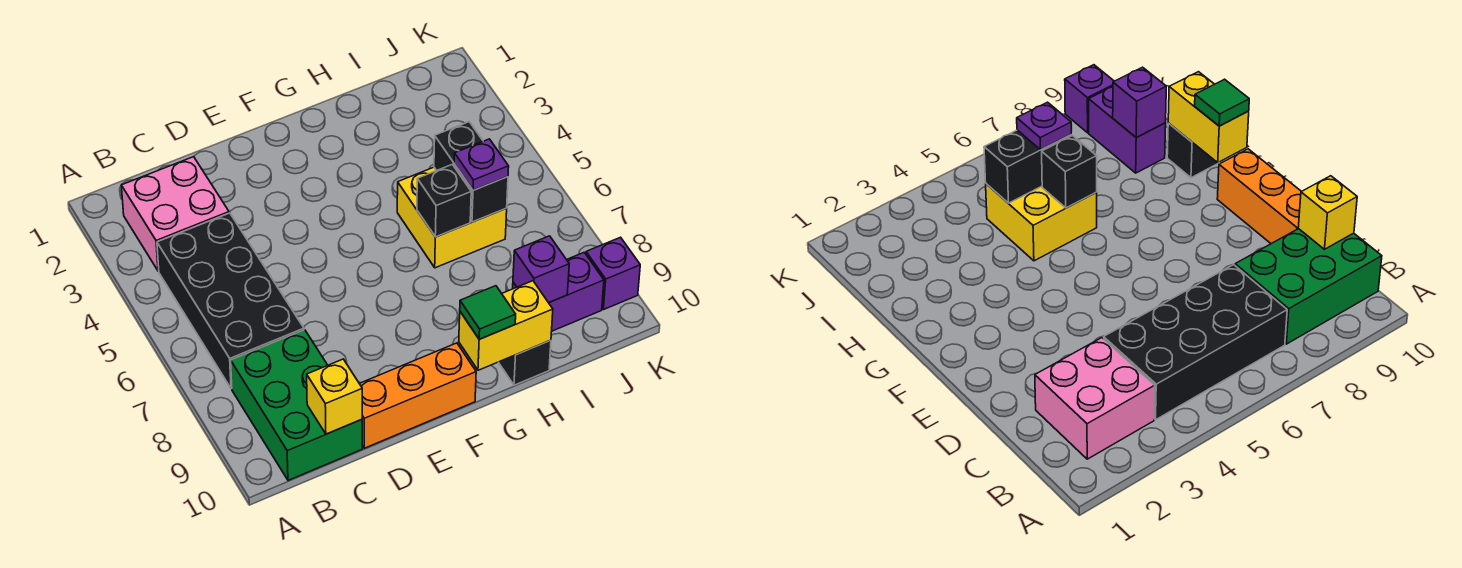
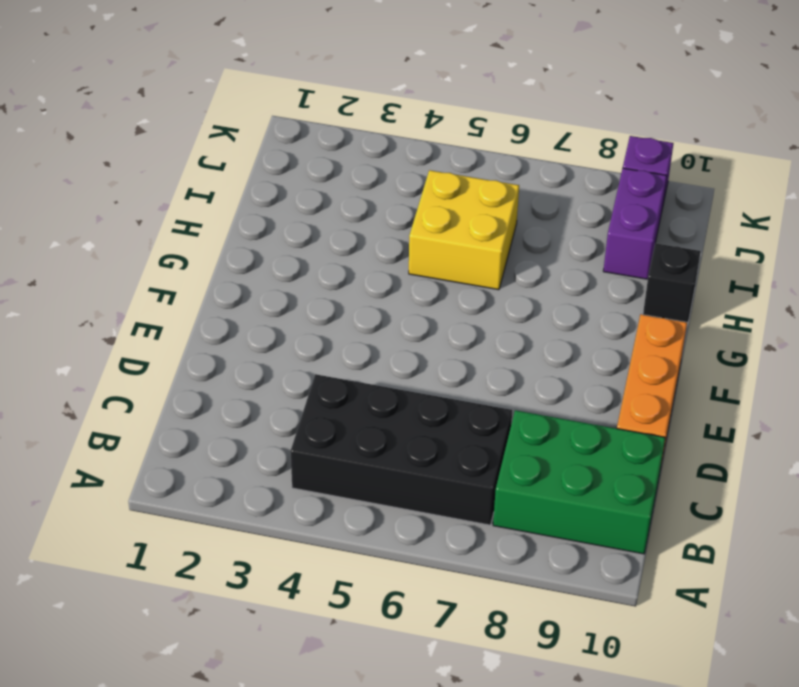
none -> pink 2x2 brick [121,157,229,271]
none -> yellow 1x1 brick [307,359,362,434]
none -> yellow 1x2 brick [459,281,553,370]

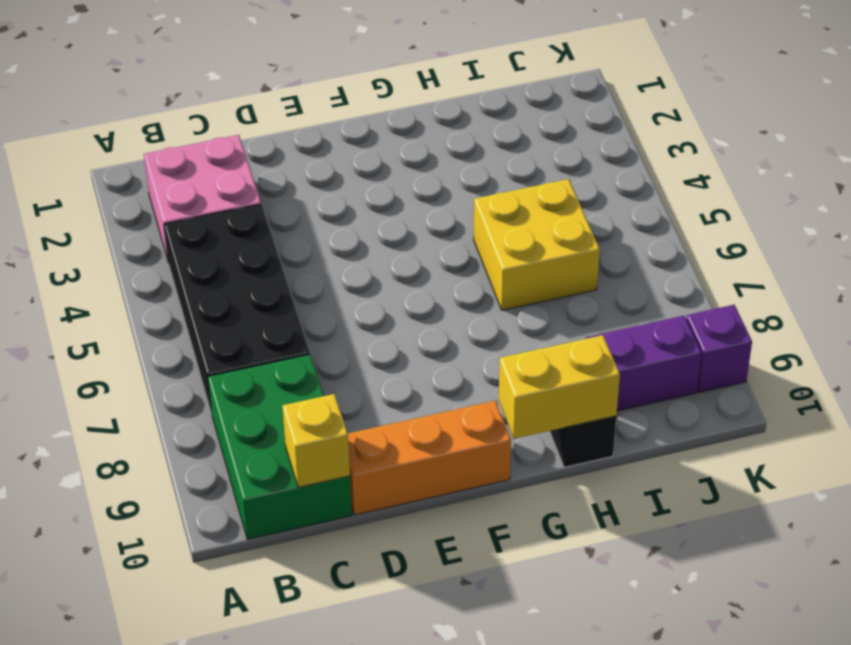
none -> black 1x1 brick [417,164,471,237]
none -> black 1x2 brick [434,122,508,222]
none -> purple 1x1 brick [513,236,569,303]

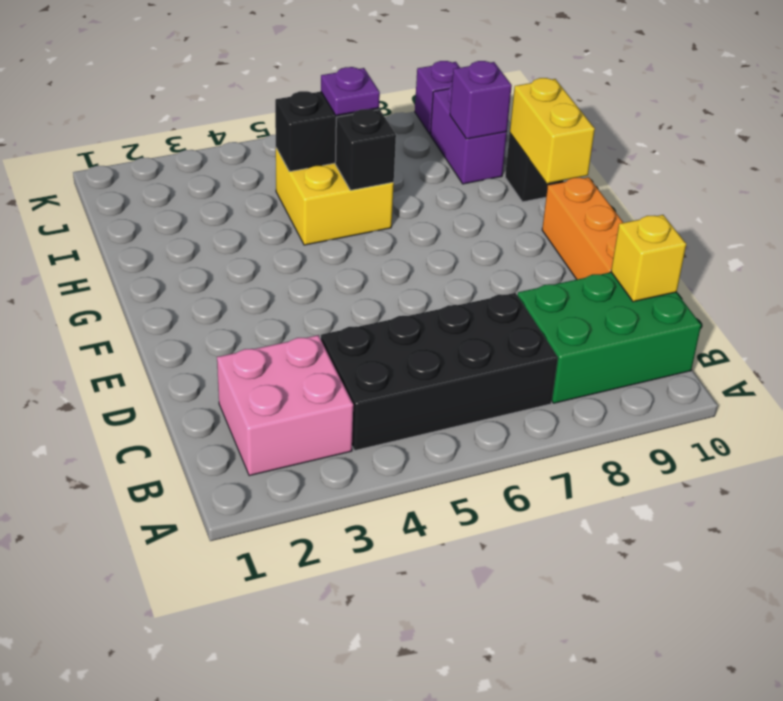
none -> green 1x1 tile [460,286,516,339]

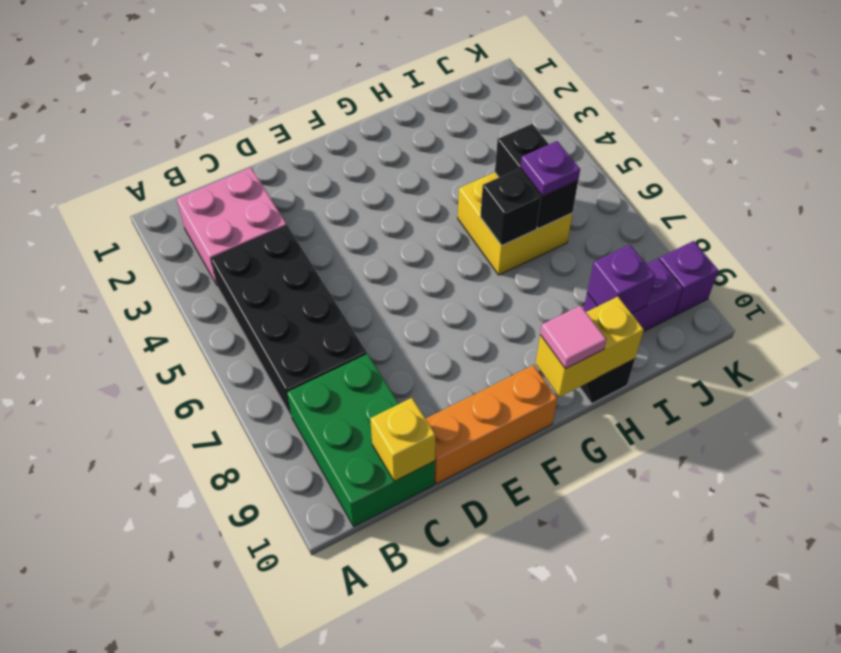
pink 1x1 tile [540,305,606,369] -> green 1x1 tile [460,286,516,339]

